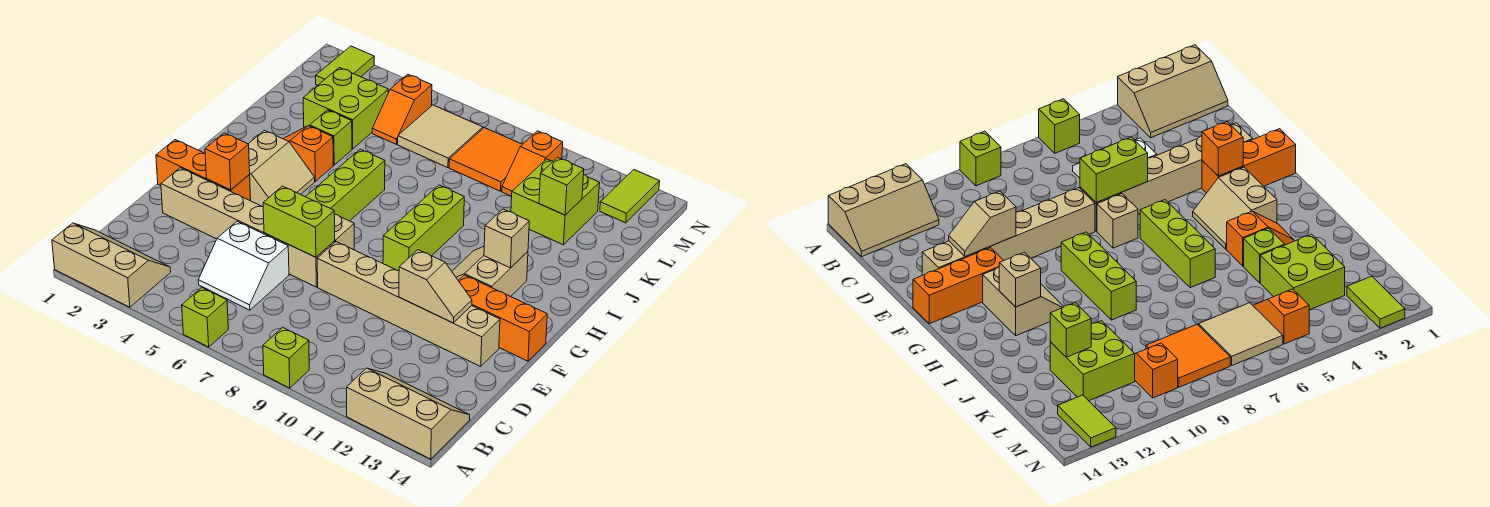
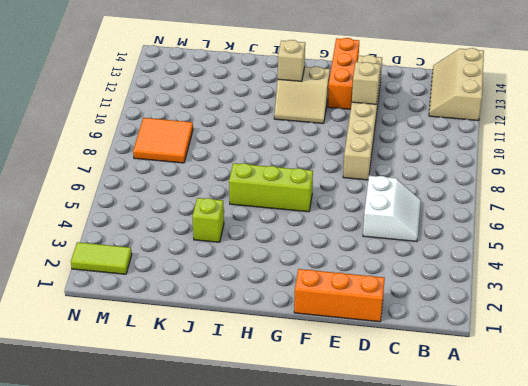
orange 1x3 brick [294,269,385,322] -> orange 1x3 brick turned to [156,140,251,201]
none -> tan 2x3 slope [52,223,171,307]
none -> lime 1x1 brick [182,288,228,347]
none -> lime 1x1 brick [263,327,309,388]

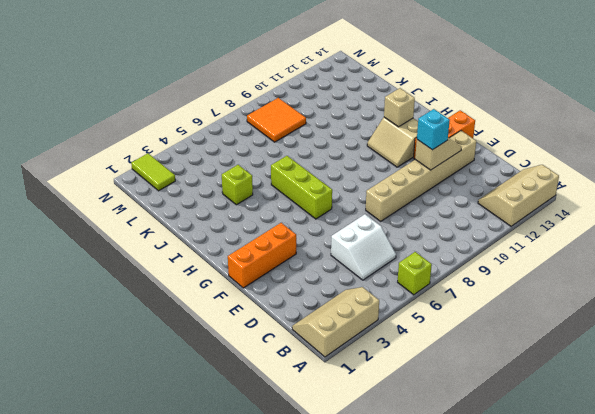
cyan 1x1 brick [417,109,450,150] -> none
none -> lime 1x1 brick [263,327,309,388]
none -> tan 1x6 brick [161,168,335,287]
none -> tan 1x1 brick [334,214,354,250]

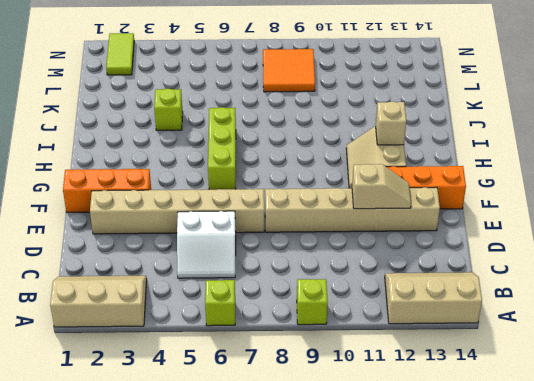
none -> tan 1x1 brick [334,214,354,250]
none -> tan 2x2 slope [249,130,315,207]
none -> lime 1x3 brick [383,185,464,271]

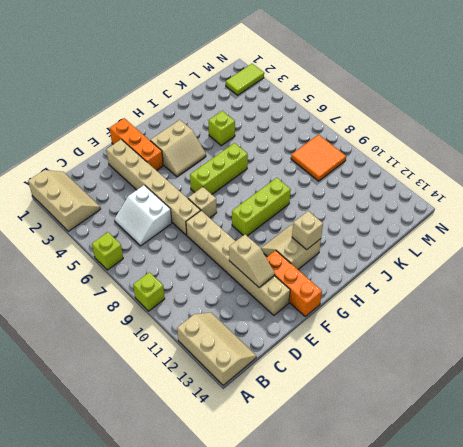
none -> orange 1x2 slope [284,126,333,181]
none -> lime 2x2 brick [303,68,388,149]
none -> lime 2x2 brick [511,159,599,245]

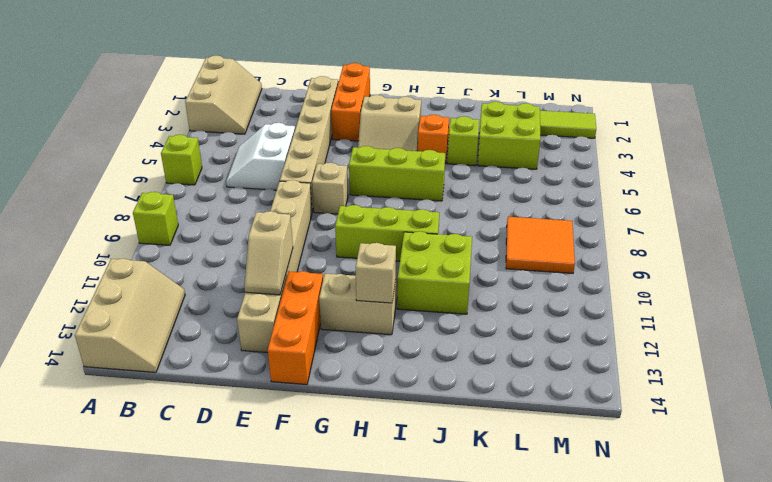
lime 2x2 brick [397,231,472,314] -> lime 2x2 brick moved to [511,159,599,245]
none -> orange 1x2 slope [372,74,432,144]
none -> tan 2x2 tile [398,105,483,168]
none -> orange 1x2 slope [502,131,563,196]

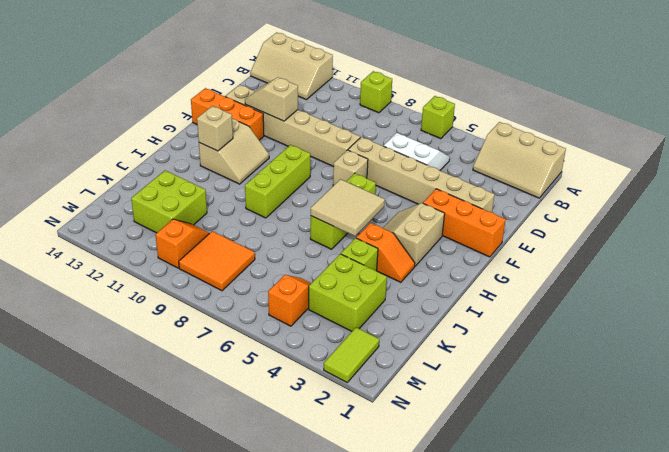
tan 2x2 tile [311,179,385,236] -> tan 2x2 tile moved to [398,105,483,168]
none -> lime 1x2 tile [600,170,660,223]
none -> lime 1x2 brick [263,186,335,257]
none -> orange 1x1 brick [205,133,250,190]

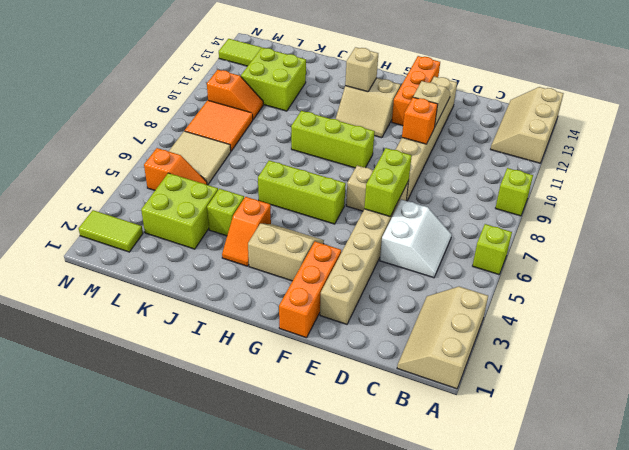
orange 1x1 brick [402,97,438,144] -> orange 1x1 brick moved to [205,133,250,190]
none -> lime 1x1 brick [539,157,584,215]

